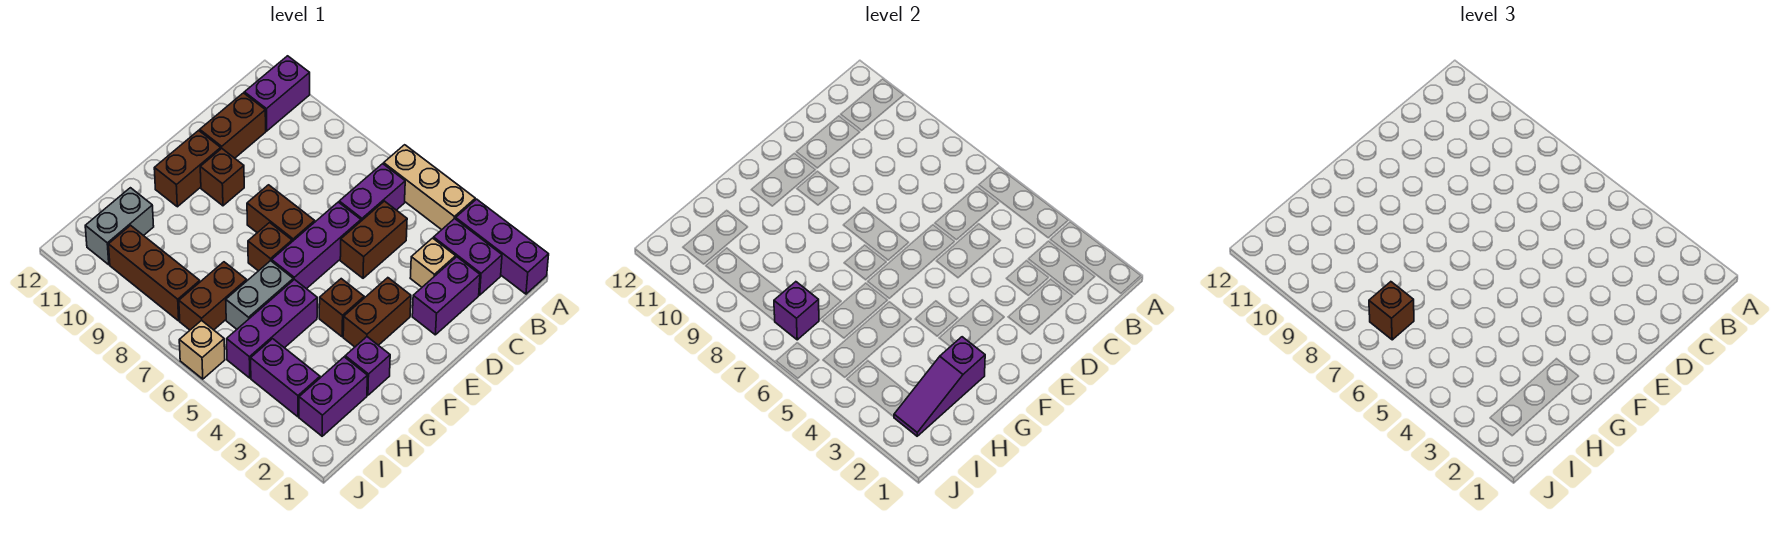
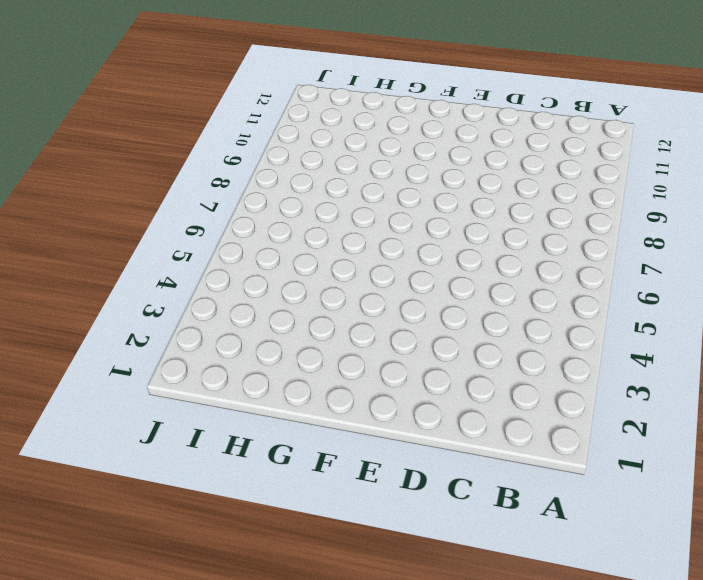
none -> purple 1x3 brick [456,199,549,294]
none -> tan 1x3 brick [384,145,475,230]
none -> purple 1x2 brick [244,56,310,131]

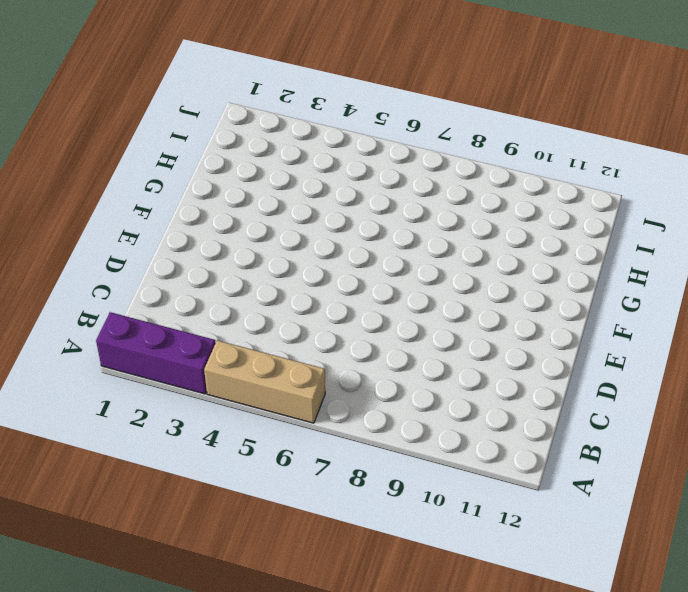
none -> purple 1x2 brick [244,56,310,131]
none -> purple 1x2 brick [434,219,502,295]
none -> purple 1x2 brick [339,164,405,221]

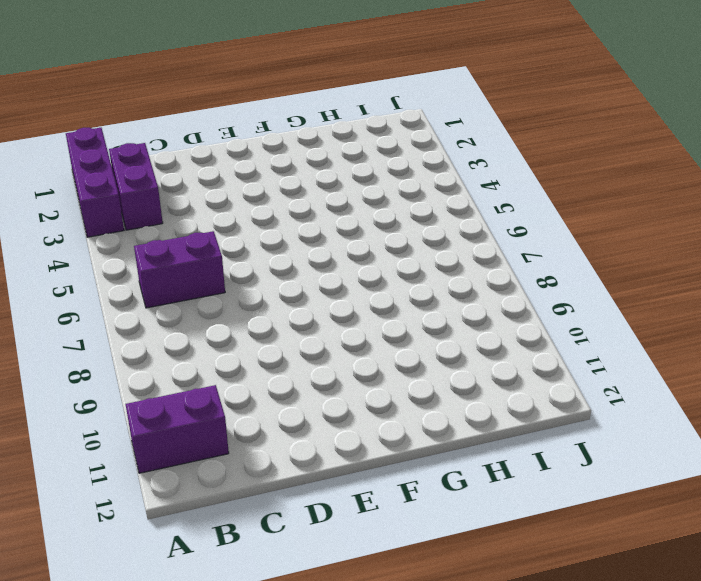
none -> tan 1x3 brick [384,145,475,230]
none -> purple 1x2 brick [412,257,480,335]
none -> tan 1x1 brick [410,238,456,287]

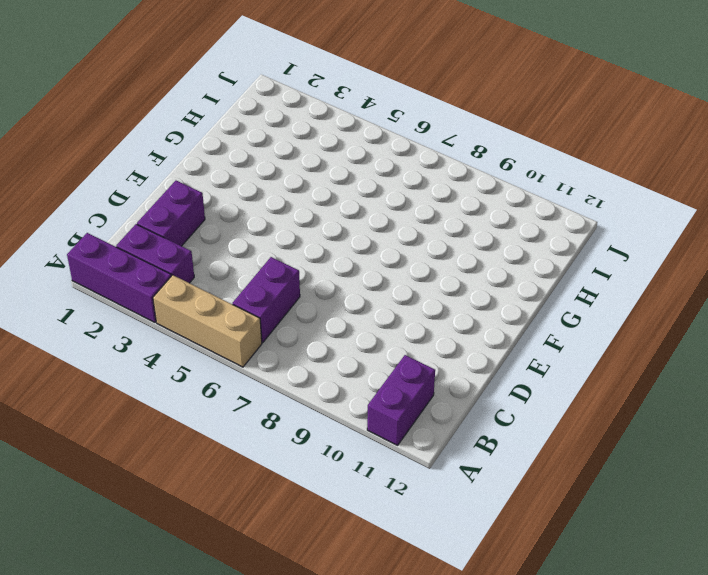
none -> tan 1x1 brick [410,238,456,287]
none -> brown 1x2 brick [340,201,407,278]
none -> brown 1x2 brick [200,93,266,158]

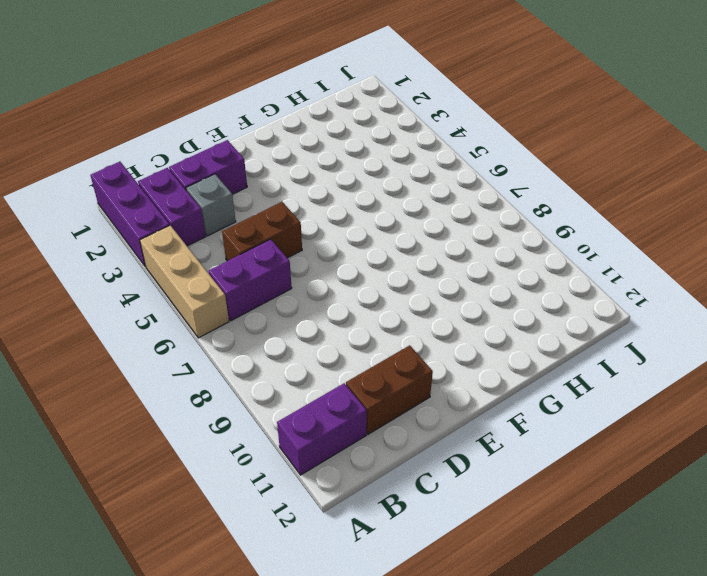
grey 1x1 brick [186,174,236,236] -> tan 1x1 brick [410,238,456,287]
none -> purple 1x3 brick [272,202,361,289]
none -> brown 1x2 brick [343,278,411,347]
none -> brown 1x2 brick [247,185,315,242]

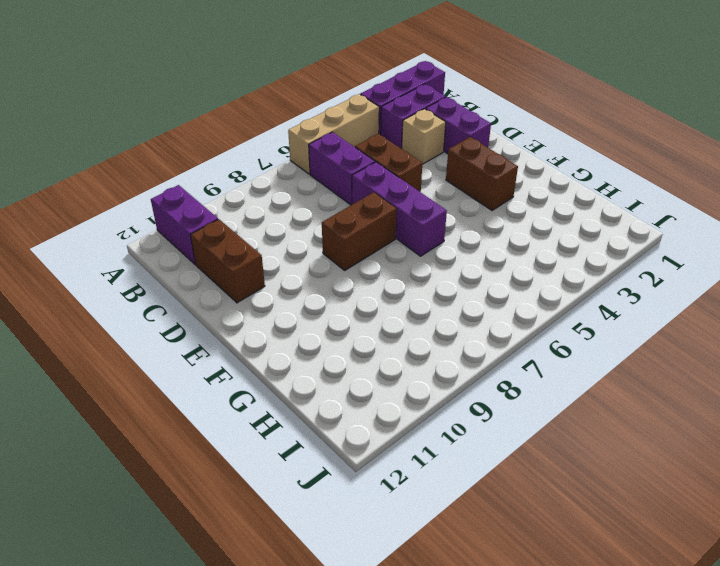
none -> brown 1x1 brick [200,149,244,206]
none -> brown 1x2 brick [154,130,221,207]
none -> brown 1x1 brick [319,279,364,337]

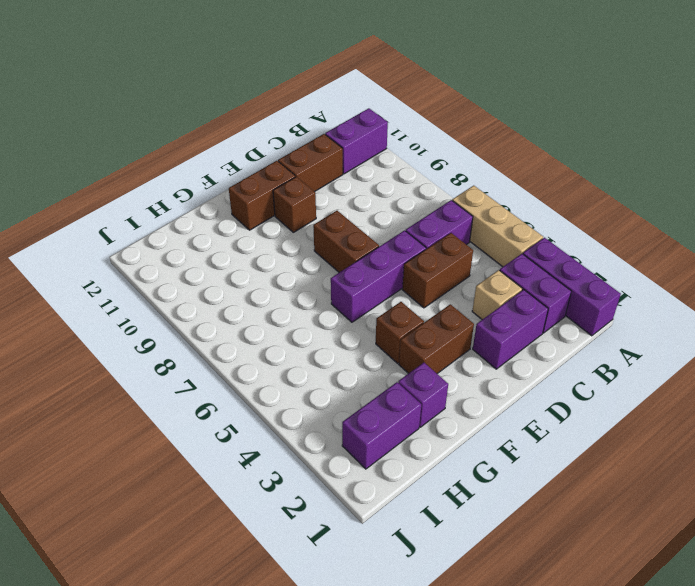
none -> brown 1x1 brick [248,223,292,271]
none -> purple 1x3 brick [227,279,317,378]
none -> grey 1x2 brick [226,261,293,329]

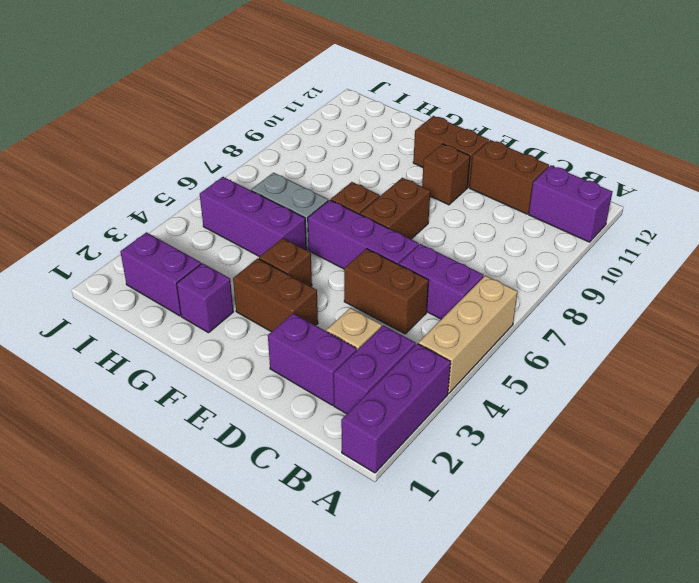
none -> brown 1x2 brick [179,262,247,330]
none -> grey 1x2 brick [85,188,154,265]
none -> purple 1x2 brick [251,339,320,417]

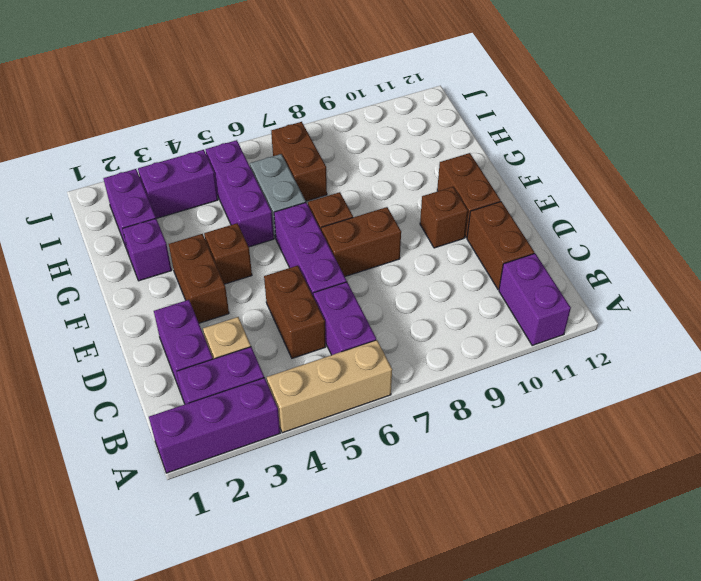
none -> grey 1x2 brick [85,188,154,265]
none -> brown 1x3 brick [109,225,200,321]
none -> tan 1x1 brick [179,320,225,379]

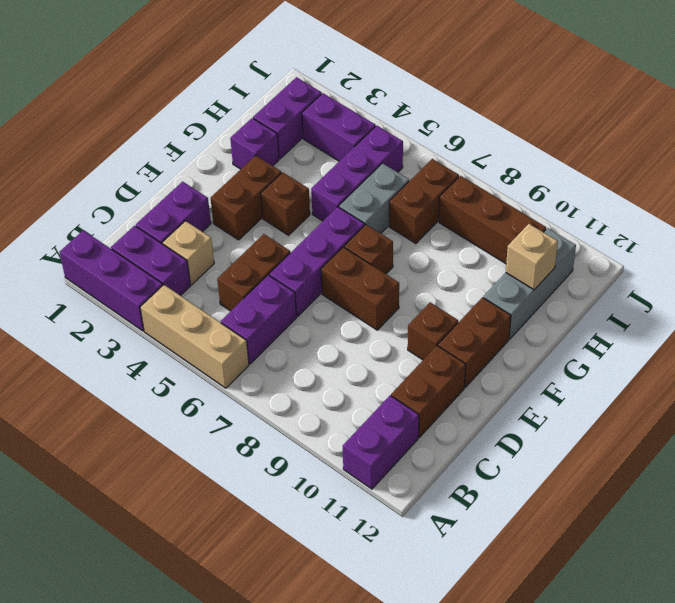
grey 1x3 brick [483,228,576,339] -> grey 1x2 brick [85,188,154,265]
tan 1x1 brick [506,224,558,290] -> tan 1x1 brick moved to [179,320,225,379]
none -> purple 1x3 slope [894,337,985,436]
none -> purple 1x1 brick [774,282,819,340]
none -> brown 1x1 brick [1369,282,1414,340]

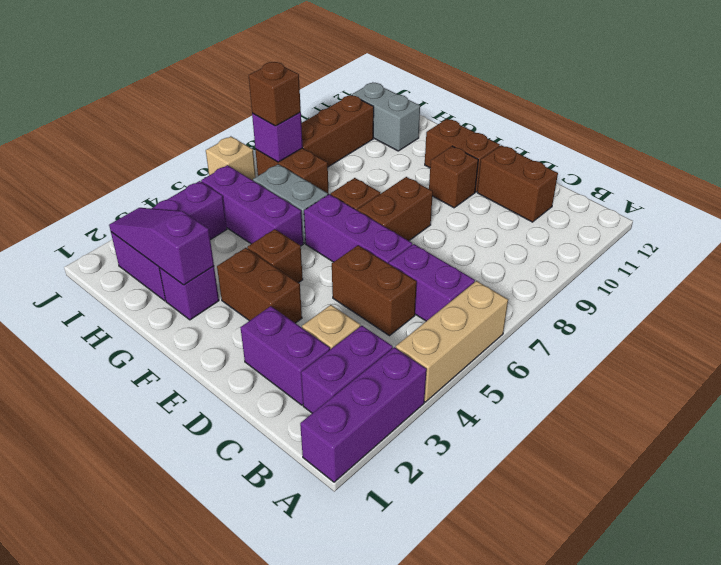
none -> purple 1x2 brick [244,56,310,131]

